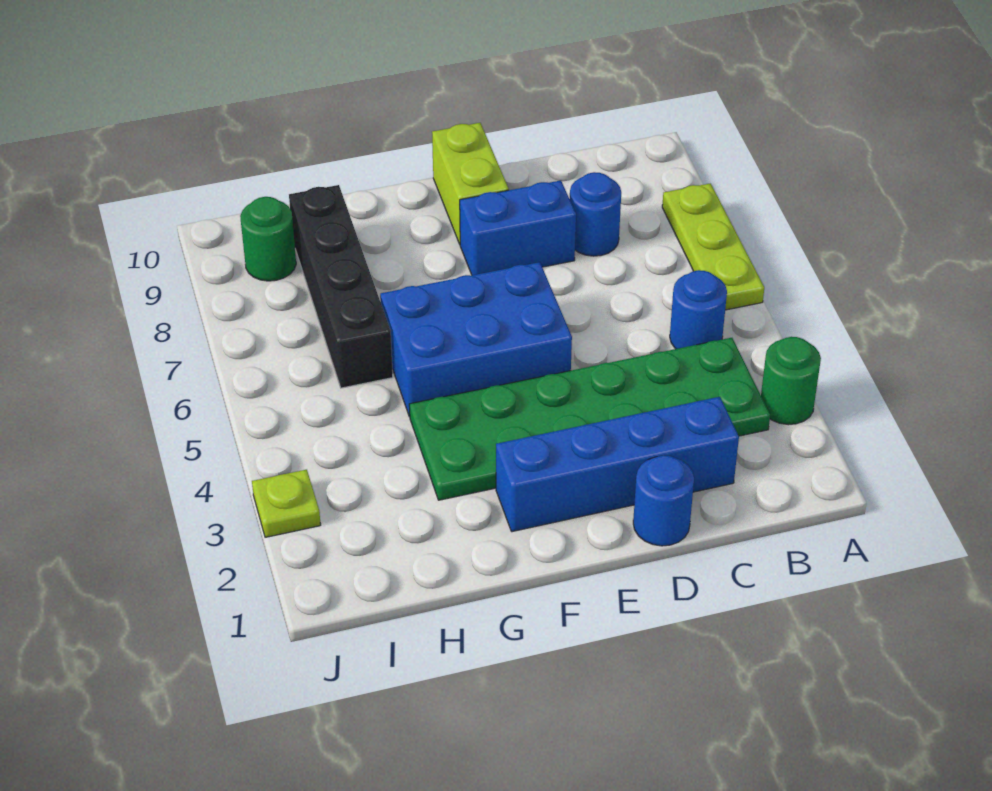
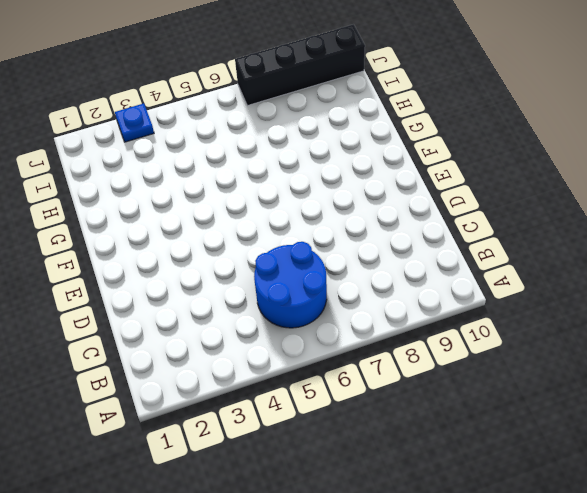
blue 2x2 round brick [254,242,327,328] -> blue 1x1 round brick [670,270,727,349]
blue 1x1 plate [115,104,154,142] -> lime 1x1 plate [252,470,321,537]
black 1x4 brick [235,24,365,106] -> black 1x4 brick moved to [289,185,393,388]
none -> green 1x1 round brick [761,337,821,425]
none -> lime 1x3 plate [662,183,764,310]
none -> green 2x6 plate [409,338,770,500]

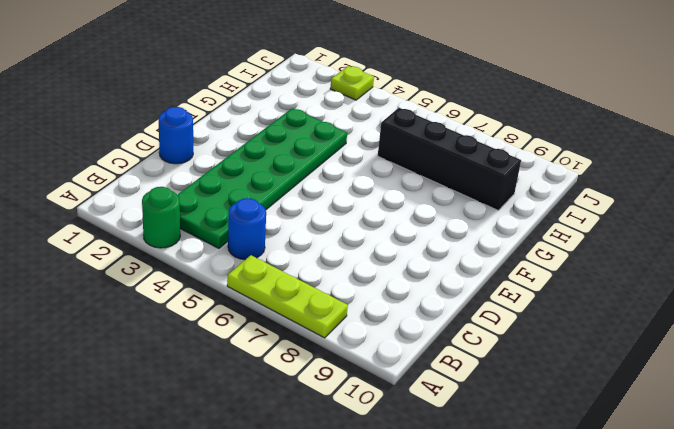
none -> blue 1x4 brick [496,397,739,532]
none -> blue 1x1 round brick [570,172,621,256]
none -> blue 1x2 brick [460,180,576,275]

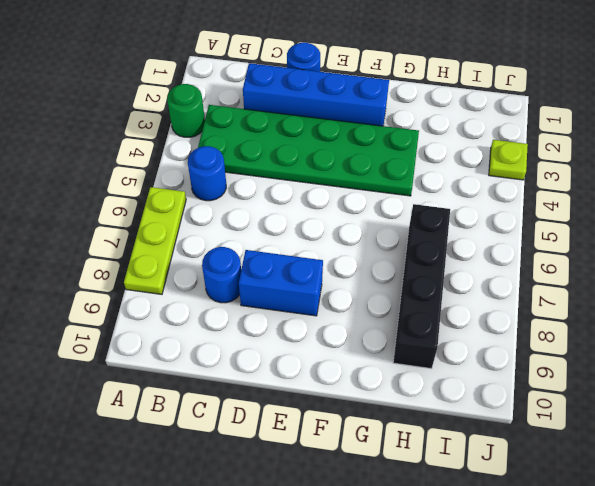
none -> blue 2x3 brick [380,262,572,417]
none -> lime 1x2 brick [432,123,509,244]
none -> green 1x1 round brick [240,197,296,281]

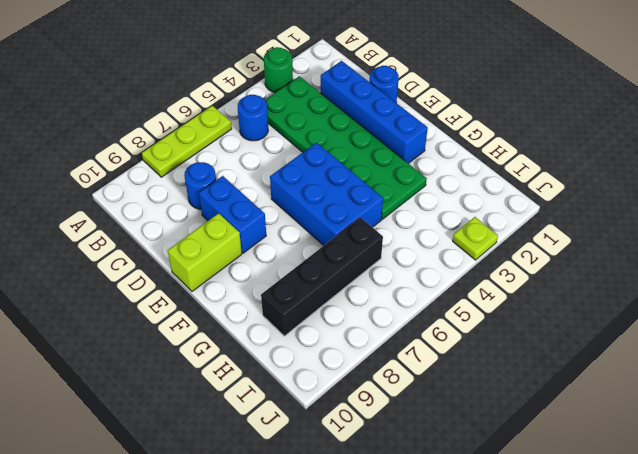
none -> green 1x1 round brick [240,197,296,281]

